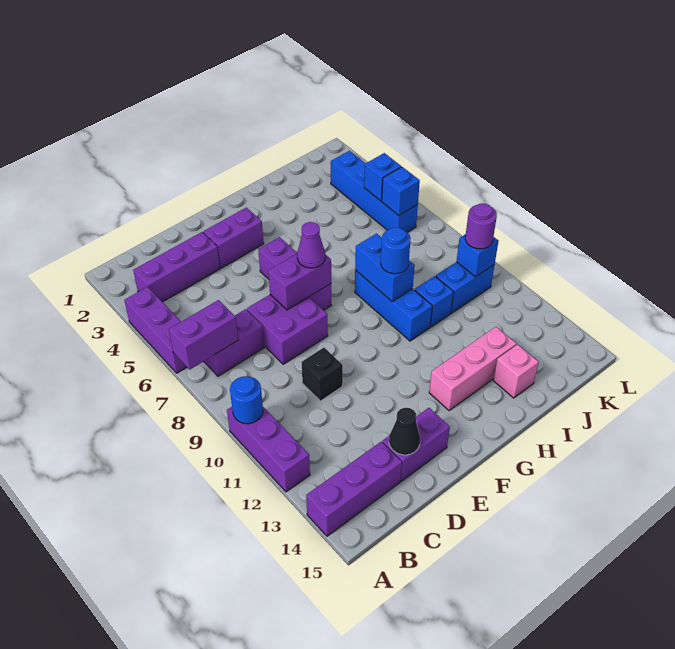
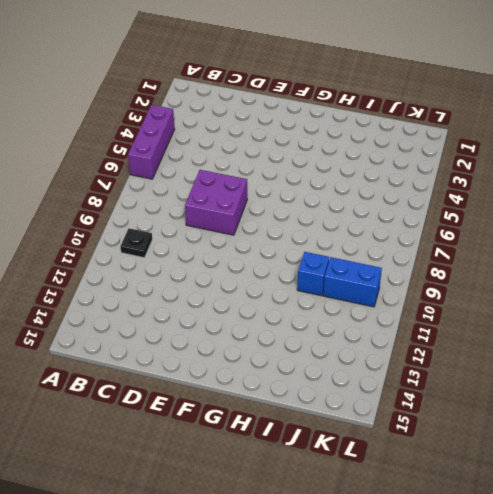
black 1x1 plate [120,228,152,258] -> none
none -> purple 1x3 brick [227,407,310,492]
none -> purple 1x3 brick [306,442,402,536]
none -> purple 1x3 brick [133,232,220,302]

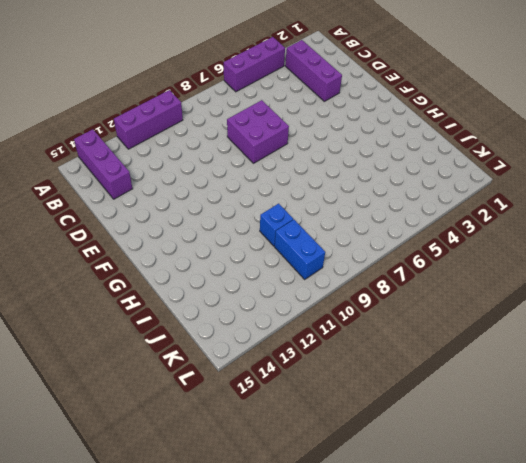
none -> purple 1x2 brick [204,309,264,376]
none -> black 1x1 brick [302,348,343,401]
none -> purple 1x2 brick [382,408,450,481]

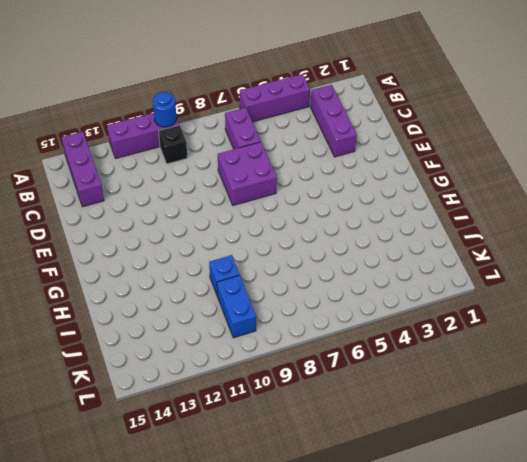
black 1x1 brick [159,125,187,164] -> black 1x1 brick moved to [302,348,343,401]
none -> purple 1x2 brick [382,408,450,481]
none -> purple 1x2 brick [203,208,264,268]
none -> purple 1x3 brick [258,237,331,310]

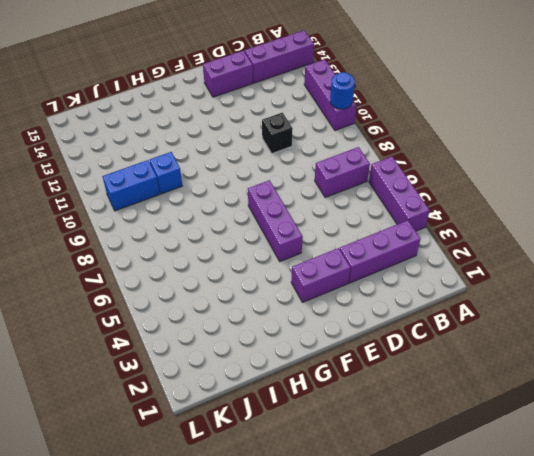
none -> purple 2x2 brick [247,295,328,364]
none -> pink 1x3 brick [429,327,516,411]
none -> blue 1x3 brick [355,270,432,341]

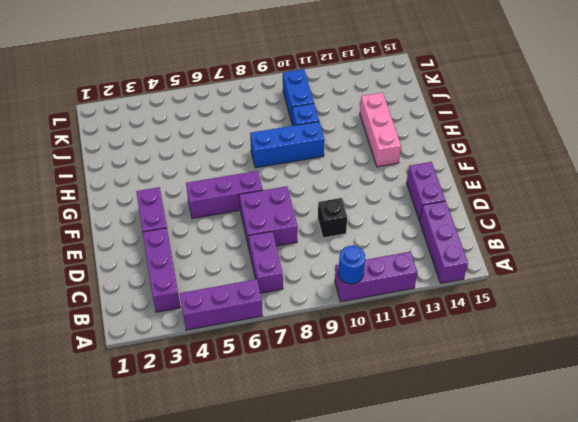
none -> pink 1x1 brick [493,344,539,398]
none -> blue 1x4 brick [331,151,418,232]
none -> purple 1x2 brick [169,300,238,369]

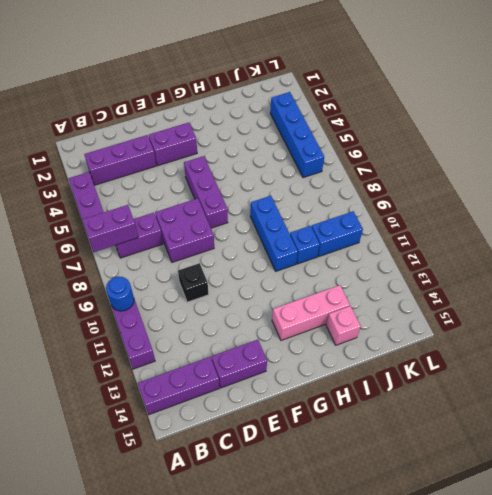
none -> black 1x1 cone [389,408,420,455]
none -> purple 1x2 brick [268,254,331,310]
none -> blue 1x2 brick [355,234,415,302]

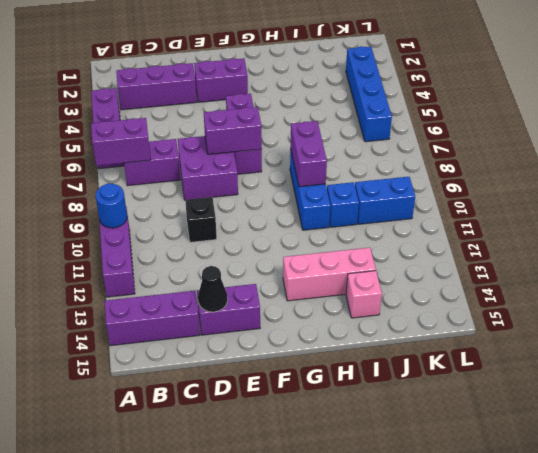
purple 1x2 brick [291,121,327,187] -> blue 1x2 brick [355,234,415,302]
none -> blue 1x1 brick [364,153,401,201]
none -> blue 1x1 brick [382,167,420,216]
none -> blue 1x1 brick [456,234,498,277]

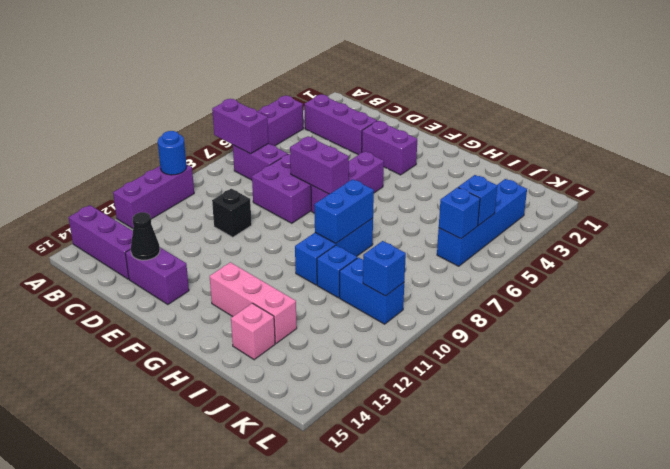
none -> purple 1x1 cone [297,222,325,268]
none -> blue 1x1 round brick [381,228,411,274]
none -> purple 1x1 round brick [465,203,497,249]

